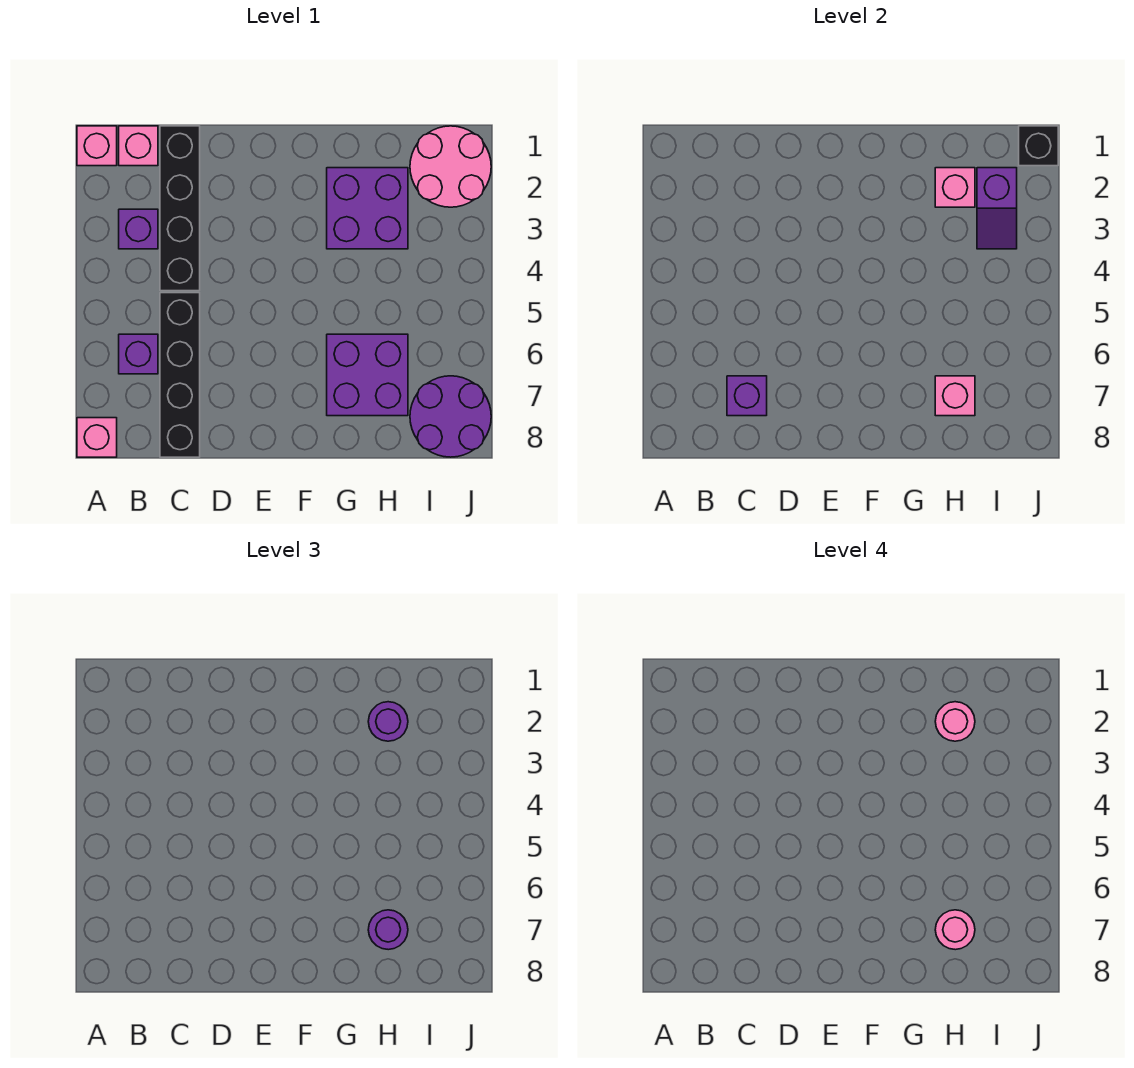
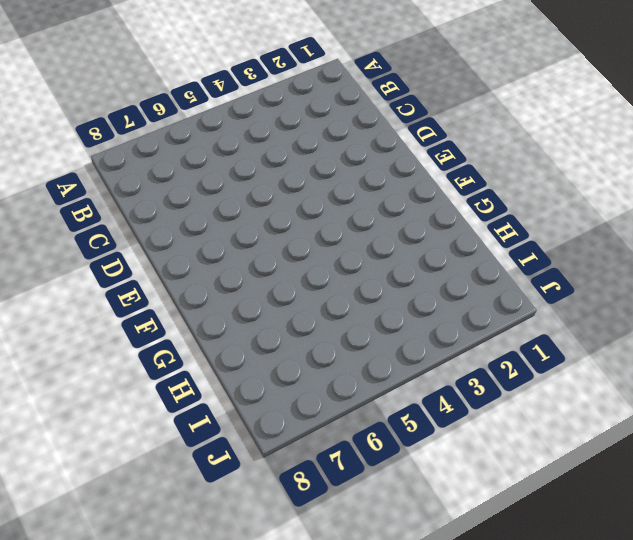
none -> pink 1x1 brick [77,126,117,166]
none -> pink 1x1 brick [77,418,117,457]
none -> pink 1x1 brick [119,126,158,166]

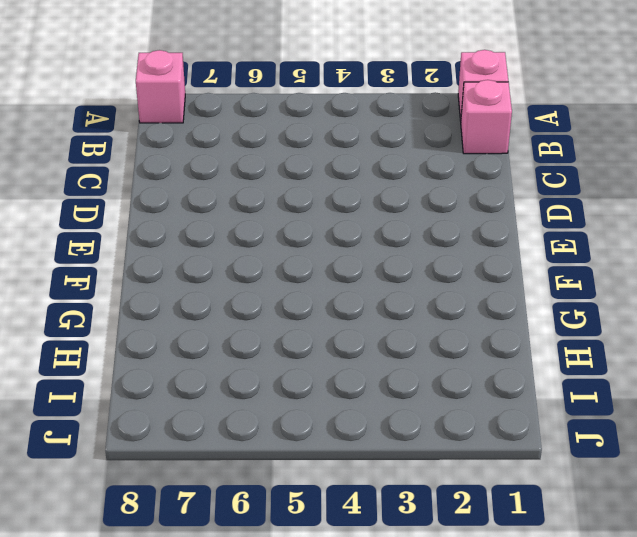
none -> purple 1x1 brick [119,209,158,249]
none -> purple 1x1 brick [119,334,158,374]
none -> black 1x4 brick [160,126,200,291]

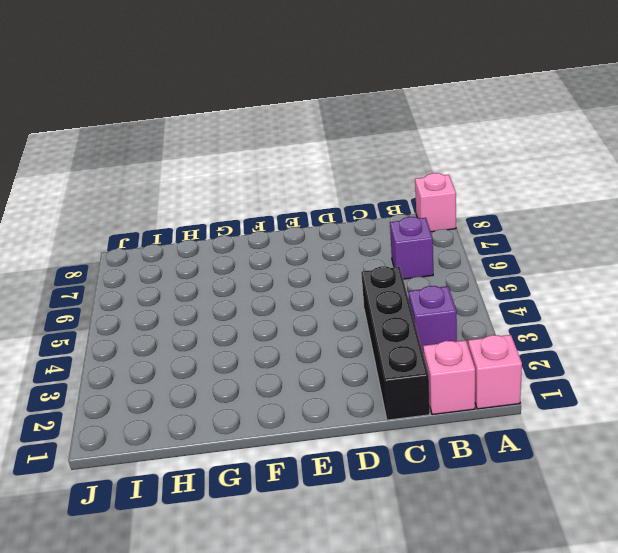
none -> black 1x4 brick [160,293,200,457]
none -> purple 2x2 brick [327,168,408,249]
none -> purple 2x2 brick [327,334,408,416]

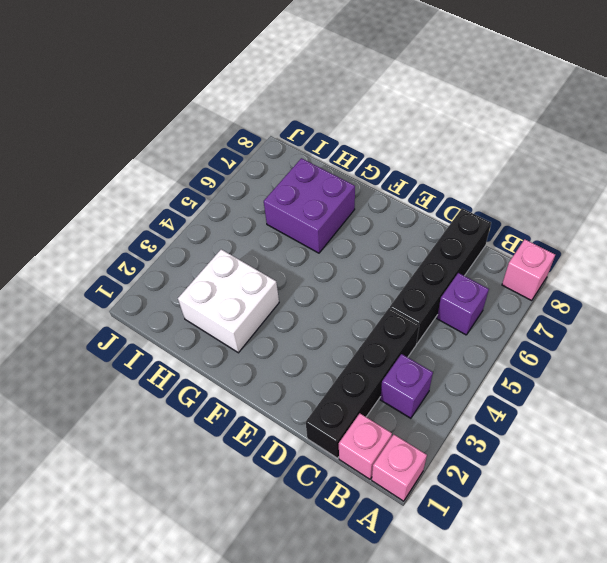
white 2x2 brick [178,249,279,353] -> purple 2x2 brick [327,168,408,249]
none -> pink 2x2 round brick [410,126,491,207]
none -> purple 2x2 round brick [410,376,491,457]
none -> purple 1x1 brick [727,376,767,416]

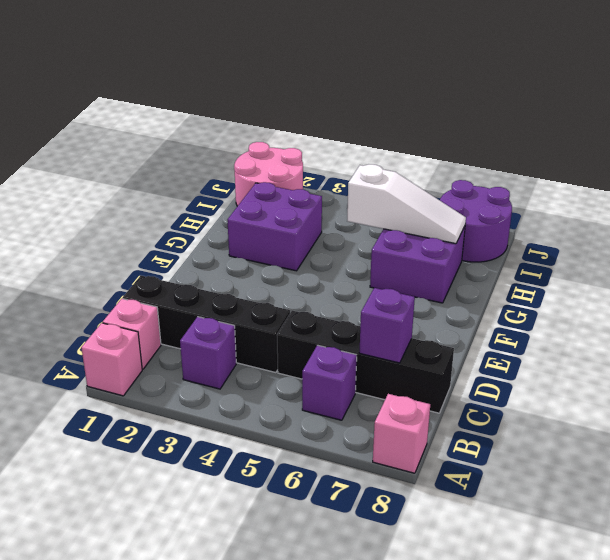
white 1x3 slope [347,164,466,244] -> pink 1x1 brick [935,376,975,416]
none -> pink 1x1 brick [935,168,975,207]
none -> purple 1x2 slope [977,168,1017,249]
none -> black 1x1 brick [1019,126,1058,166]

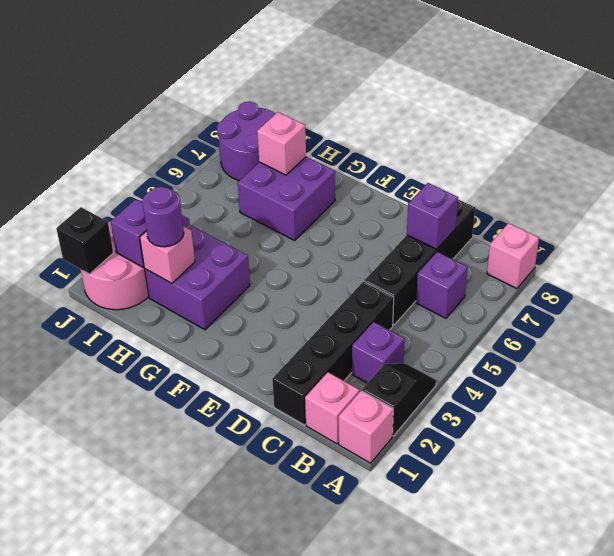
black 1x2 slope [362,363,436,436] -> none
none -> purple 1x1 round brick [368,910,408,950]
none -> pink 1x1 round brick [935,702,975,741]
none -> pink 1x1 round brick [935,910,975,950]

